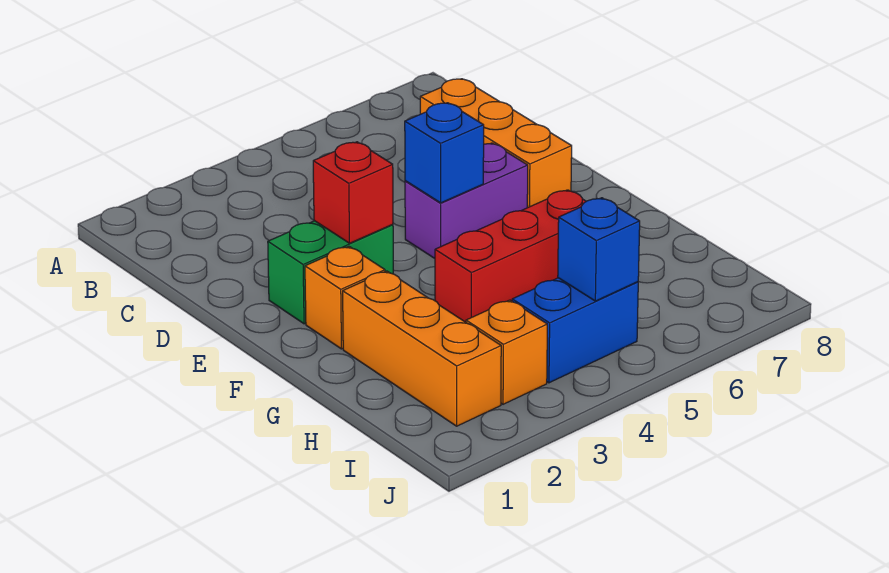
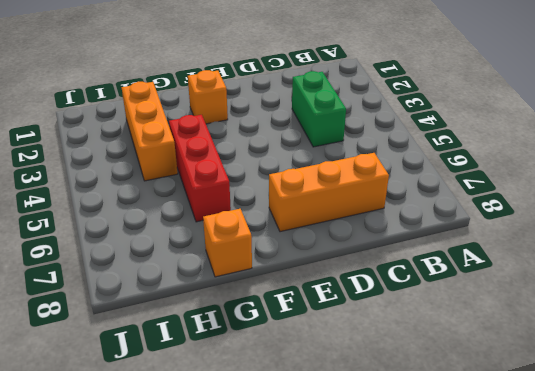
green 1x2 brick [292,71,346,147] -> green 1x2 brick moved to [268,221,393,324]
orange 1x1 brick [203,209,252,277] -> orange 1x1 brick moved to [466,300,547,404]
orange 1x3 brick [122,82,178,181] -> orange 1x3 brick turned to [343,271,501,426]
none -> purple 1x2 brick [405,143,528,258]
none -> blue 1x2 brick [512,278,638,383]

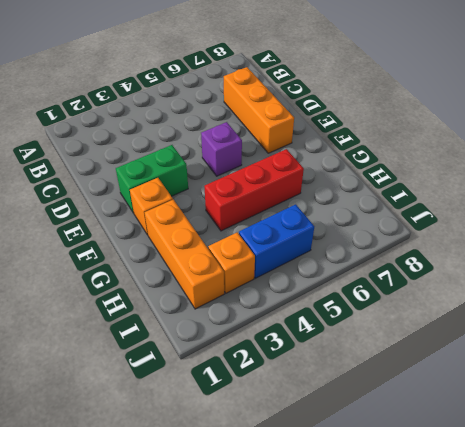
purple 1x1 brick [201,122,242,176] -> purple 1x2 brick [405,143,528,258]
none -> red 1x1 brick [313,142,393,243]
none -> blue 1x1 brick [405,103,484,203]

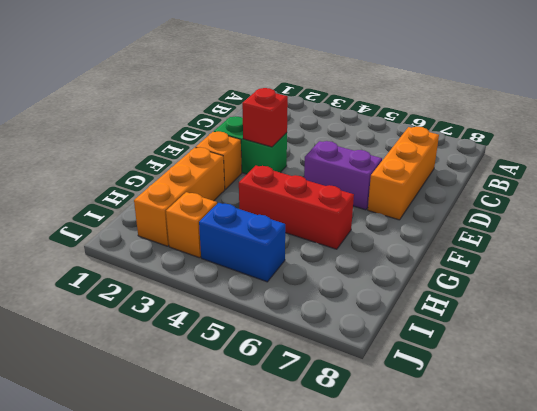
none -> blue 1x1 brick [405,103,484,203]
none -> blue 1x1 brick [558,198,640,301]

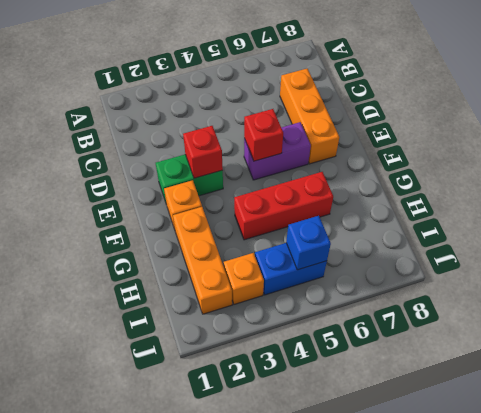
red 1x1 brick [244,109,283,161] -> blue 1x1 brick [405,103,484,203]

